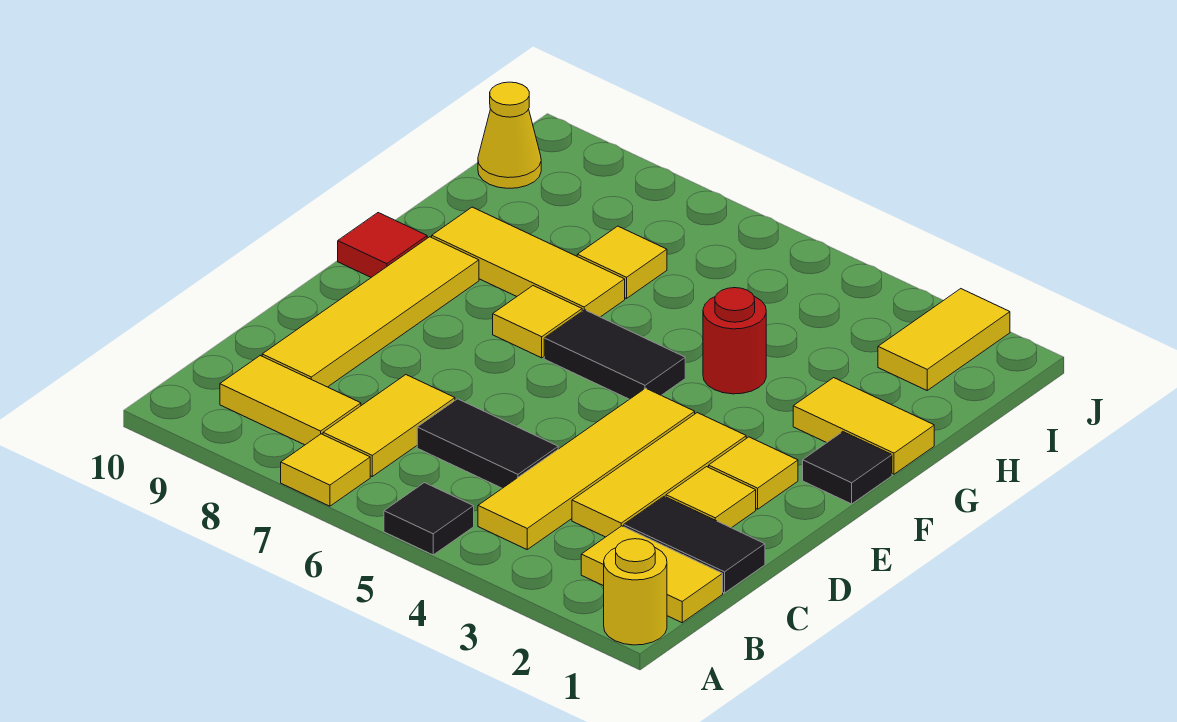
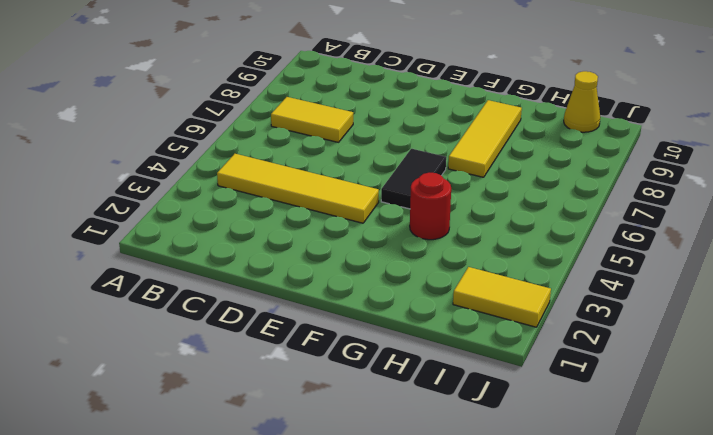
none -> yellow 1x1 round brick [604,539,667,645]
none -> black 1x1 tile [384,483,474,555]
none -> yellow 1x1 tile [281,434,370,506]

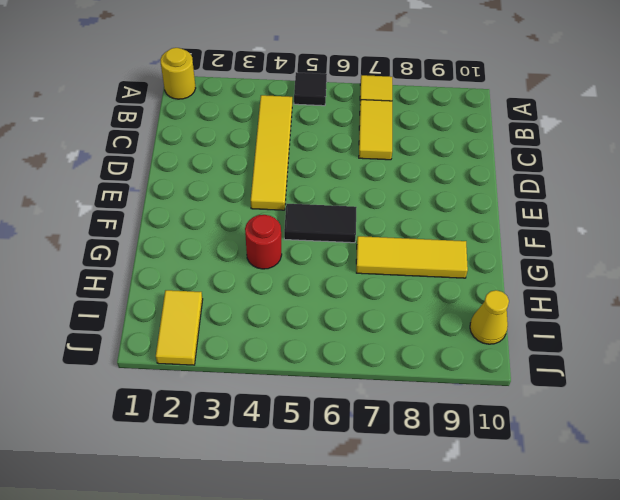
none -> yellow 1x2 tile [581,526,723,623]
none -> yellow 1x2 tile [220,356,361,445]
none -> black 1x2 tile [624,496,765,593]

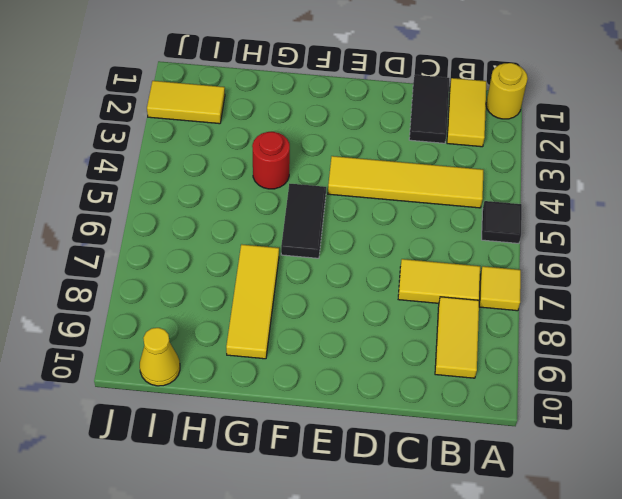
none -> yellow 1x3 tile [572,413,746,537]
none -> black 1x2 tile [417,399,558,488]
none -> yellow 1x4 tile [262,237,479,387]

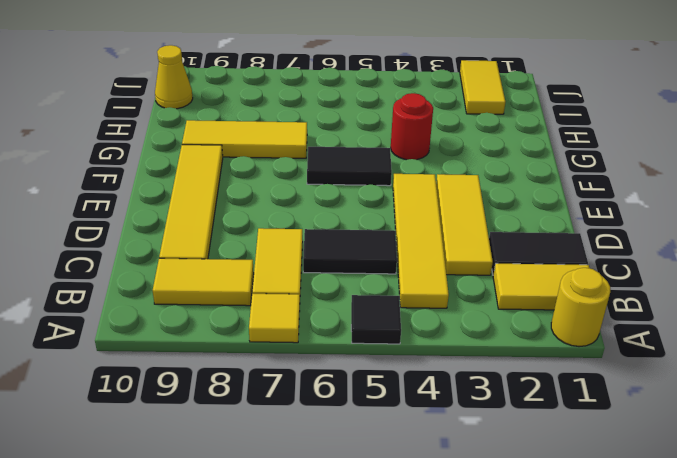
none -> yellow 1x1 tile [666,467,756,528]
none -> yellow 1x1 tile [709,437,798,509]
none -> black 1x1 tile [803,432,892,504]

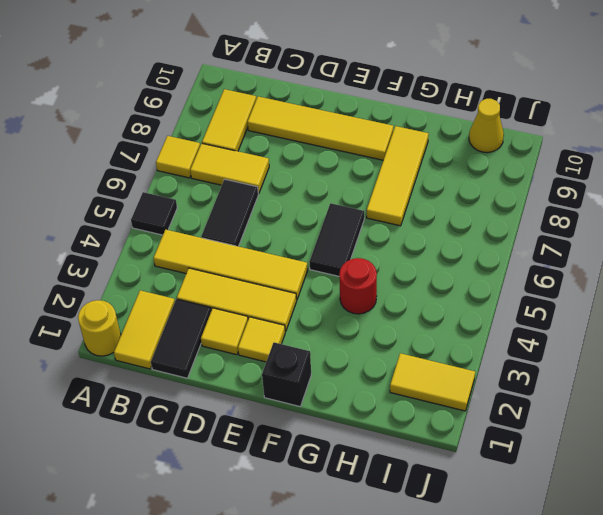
black 1x1 brick [262,342,311,406] -> black 1x1 tile [803,432,892,504]
none -> yellow 1x1 tile [493,286,582,358]
none -> red 1x1 tile [338,213,427,277]
none -> yellow 1x2 tile [793,378,934,474]

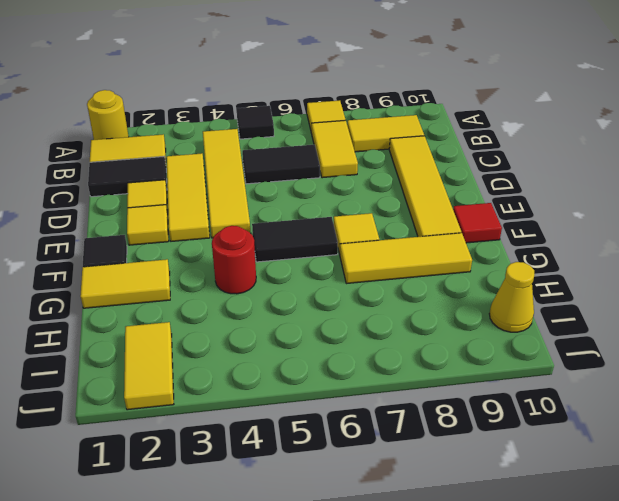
none -> yellow 1x1 tile [577,226,667,299]

